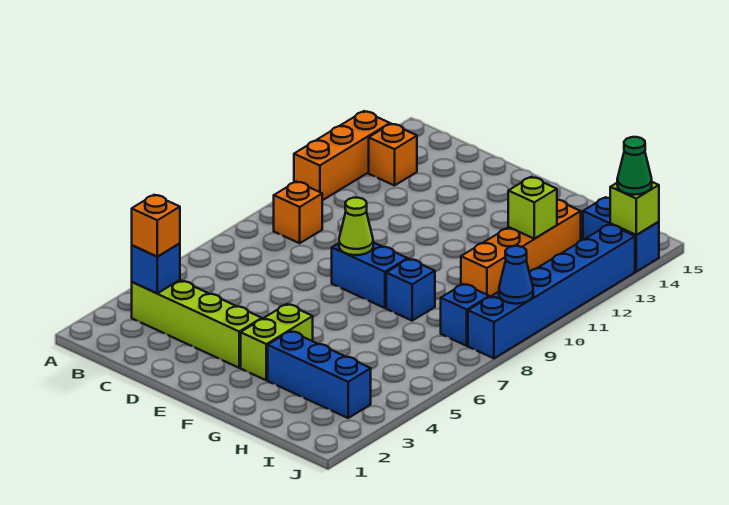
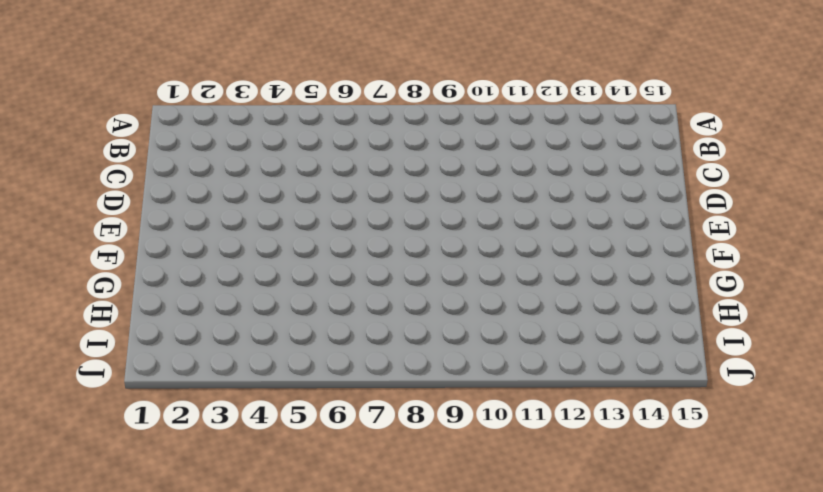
none -> orange 1x3 brick [294,111,390,200]
none -> lime 1x4 brick [132,280,262,368]
none -> orange 1x1 brick [274,182,322,243]

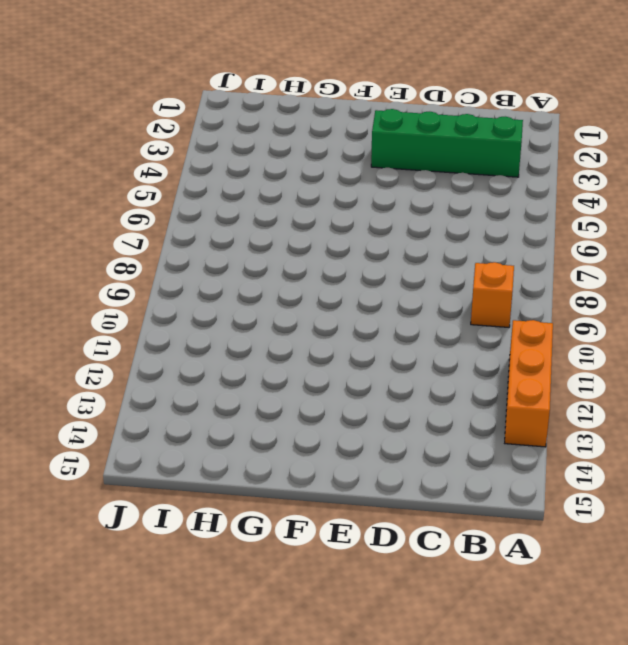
green 1x4 brick [371,109,523,177] -> lime 1x4 brick [132,280,262,368]
none -> orange 1x1 brick [369,124,417,186]
none -> blue 1x2 brick [332,242,408,308]
none -> lime 1x2 brick [241,304,313,380]

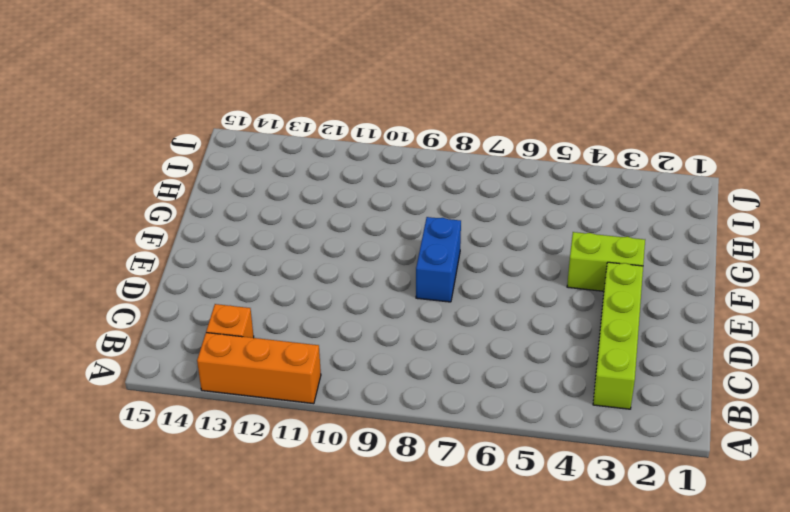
none -> orange 1x1 brick [274,182,322,243]
none -> blue 1x3 brick [268,331,371,418]
none -> blue 1x1 brick [386,259,435,321]

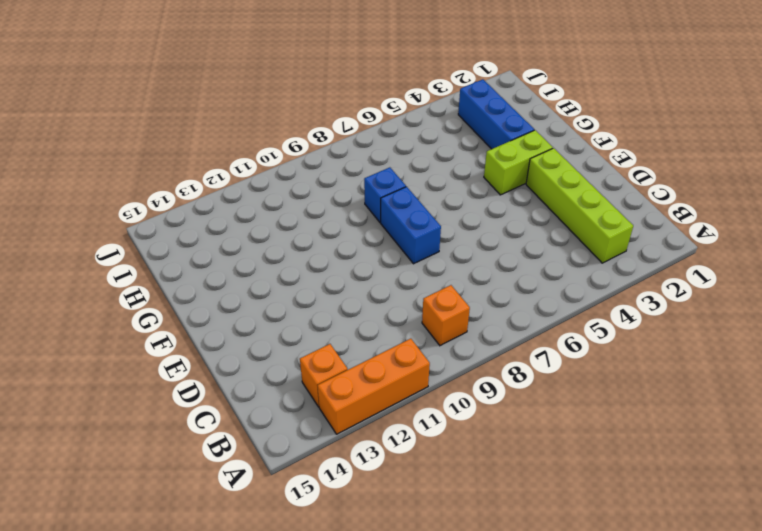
none -> orange 1x4 brick [461,200,581,297]
none -> blue 1x1 brick [441,284,489,346]
none -> blue 1x2 brick [583,197,659,272]

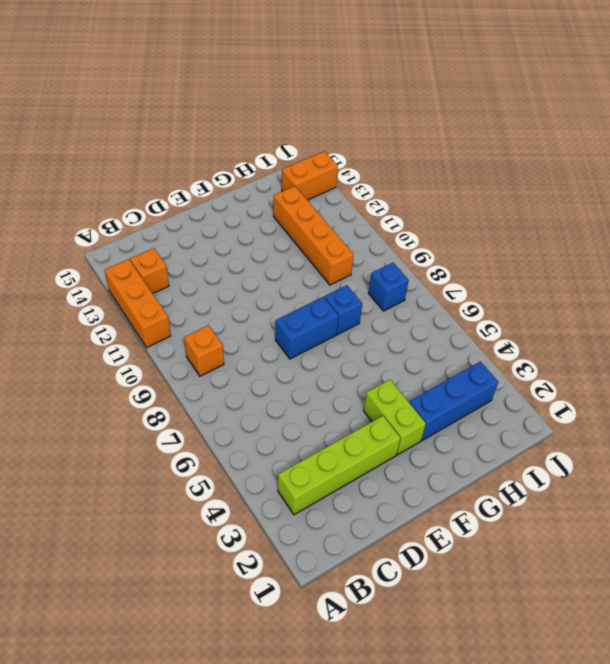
orange 1x2 brick [282,151,338,200] -> blue 1x2 brick [583,197,659,272]
none -> blue 1x6 brick [468,224,635,358]
none -> blue 1x1 brick [132,243,180,293]
none -> lime 1x1 cone [339,198,373,255]

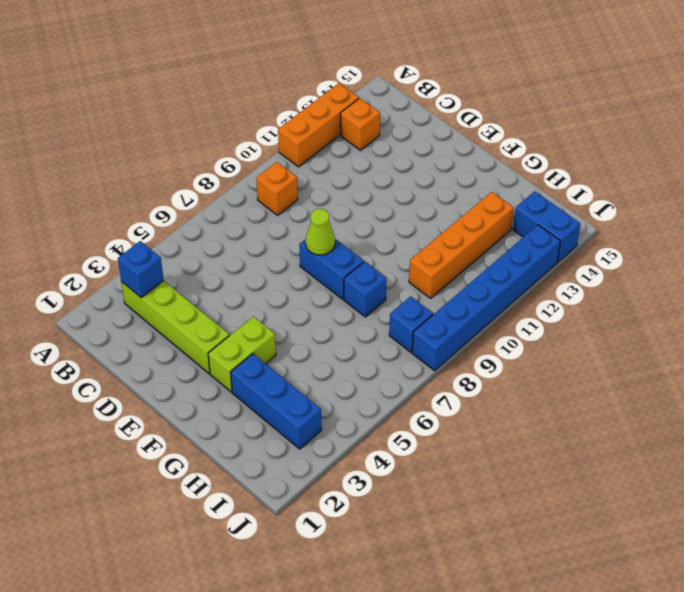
none -> lime 1x1 brick [508,177,557,239]
none -> blue 1x1 cone [499,246,533,304]
none -> lime 1x1 brick [610,182,659,235]

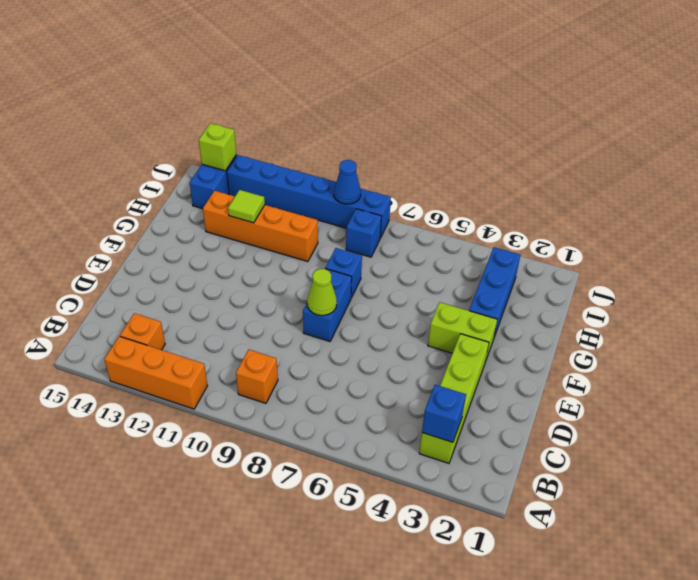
lime 1x1 tile [228,190,265,223] -> lime 1x1 brick [508,177,557,239]
none -> orange 1x1 brick [132,195,180,257]
none -> green 1x1 cone [617,137,652,195]

